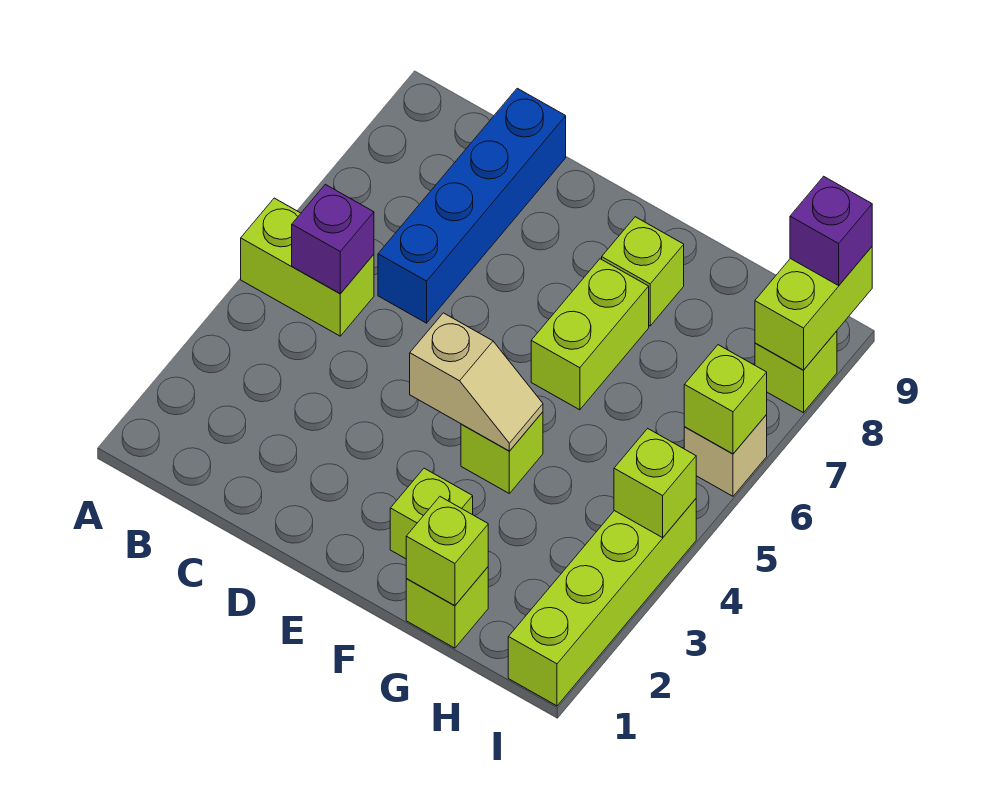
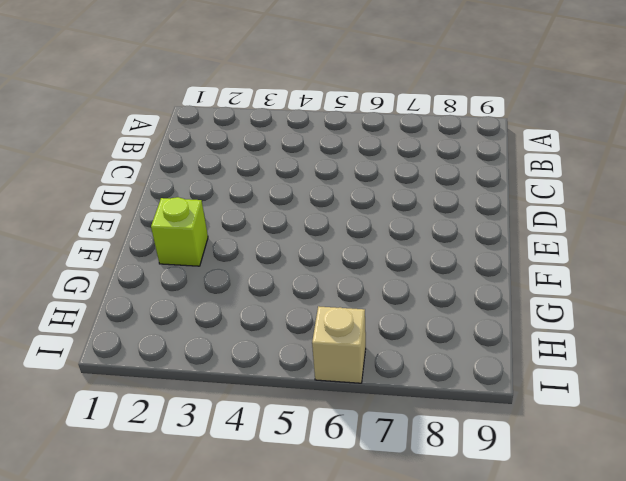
none -> lime 1x2 brick [241,198,374,336]
none -> blue 1x4 brick [378,88,566,323]
none -> lime 1x1 brick [461,412,543,493]

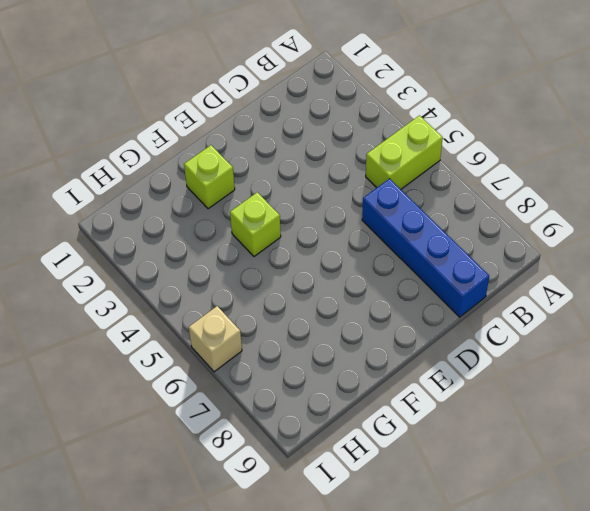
none -> lime 1x2 brick [531,259,649,410]
none -> lime 1x1 brick [602,217,684,326]
none -> lime 1x1 brick [406,567,488,648]

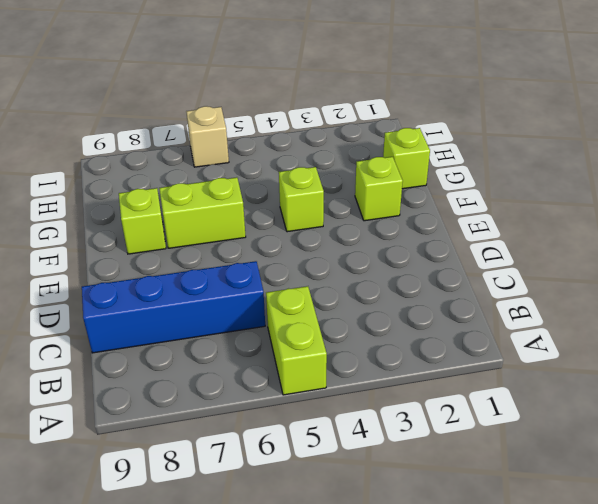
none -> lime 1x4 brick [508,499,696,706]
none -> lime 1x1 brick [755,331,837,413]
none -> purple 1x1 brick [292,184,374,294]

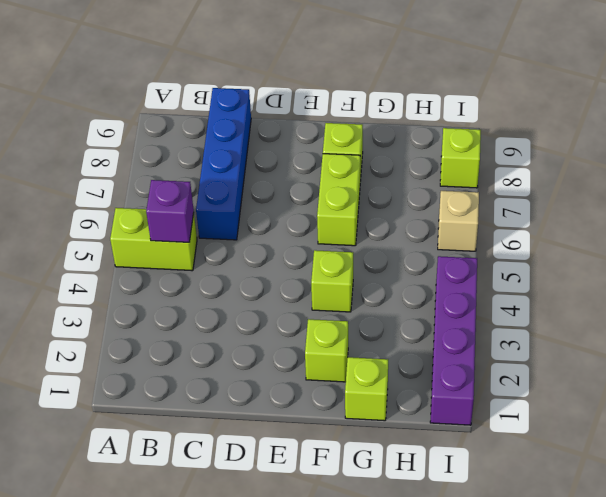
purple 1x4 brick [430,256,477,425] -> lime 1x4 brick [508,499,696,706]
none -> tan 1x2 slope [410,313,543,451]
none -> lime 1x1 brick [406,497,488,606]
none -> lime 1x1 brick [614,429,696,538]

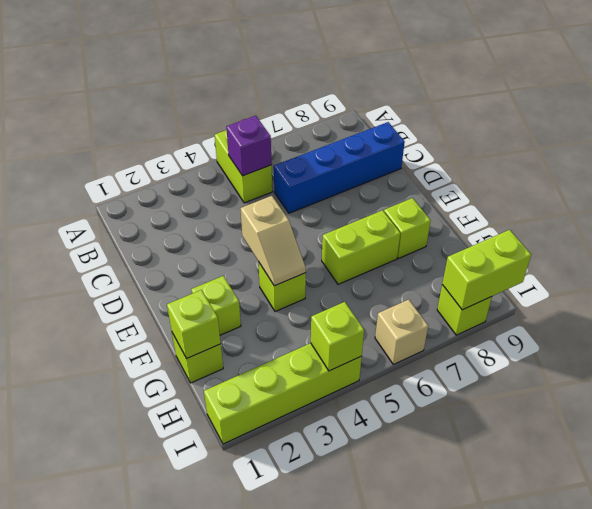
none -> lime 1x1 brick [684,345,767,454]
none -> purple 1x1 brick [790,176,872,285]

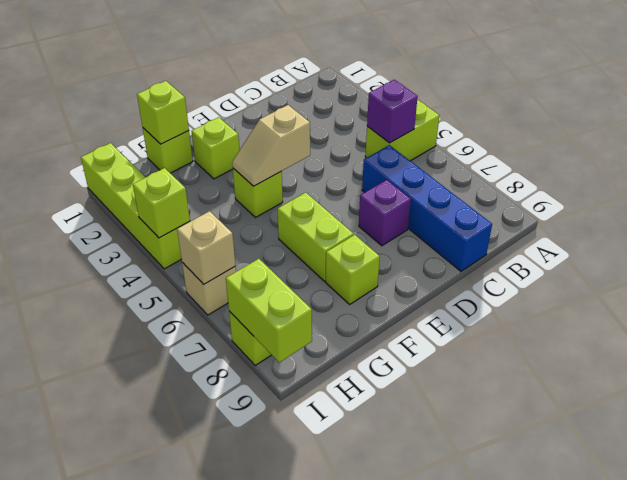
purple 1x1 brick [359,180,411,246] -> purple 1x1 brick moved to [790,176,872,285]
tan 1x1 brick [177,211,236,284] -> lime 1x1 brick [684,345,767,454]

